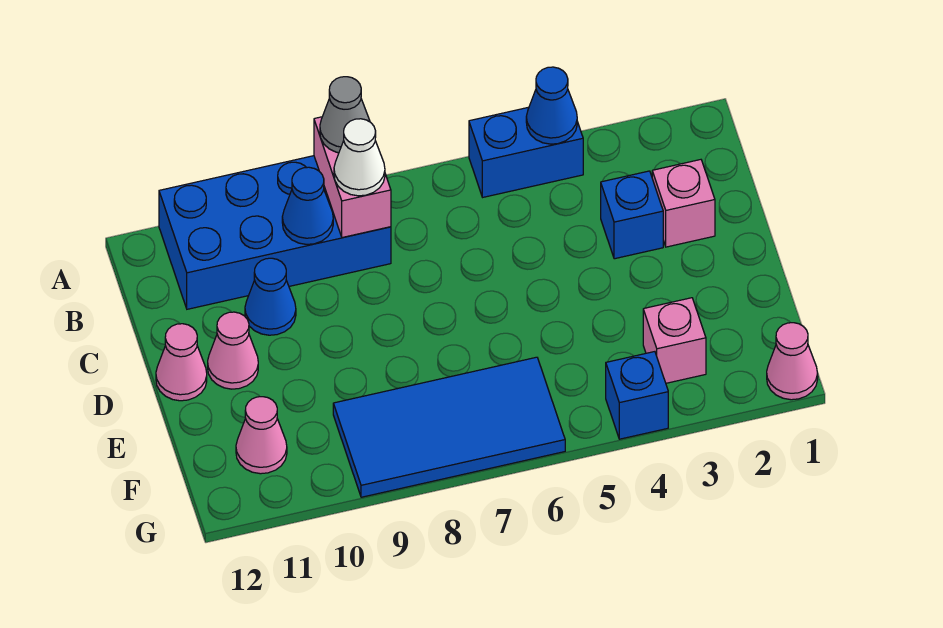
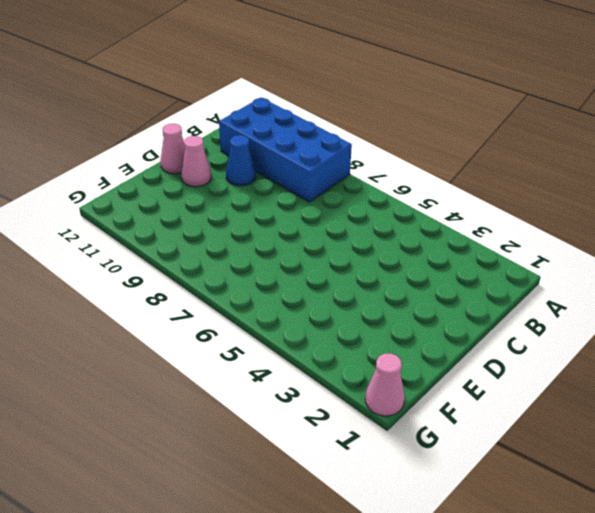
none -> blue 1x2 brick [469,107,583,197]
none -> pink 1x1 brick [652,160,715,247]
none -> blue 1x1 brick [601,171,663,259]

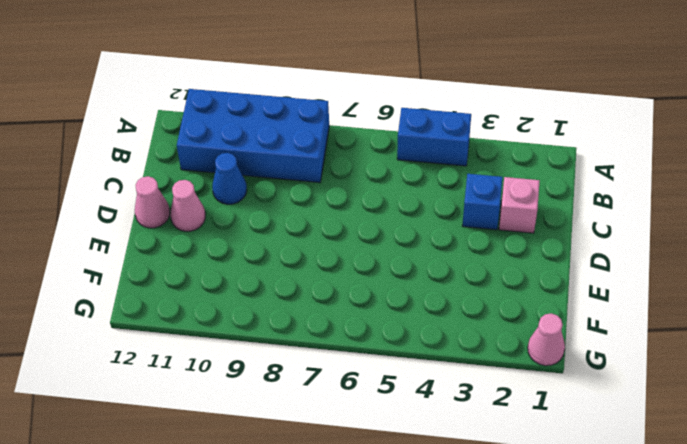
none -> pink 1x1 brick [643,298,706,383]
none -> blue 2x4 tile [333,357,565,497]
none -> pink 1x1 cone [236,397,287,474]

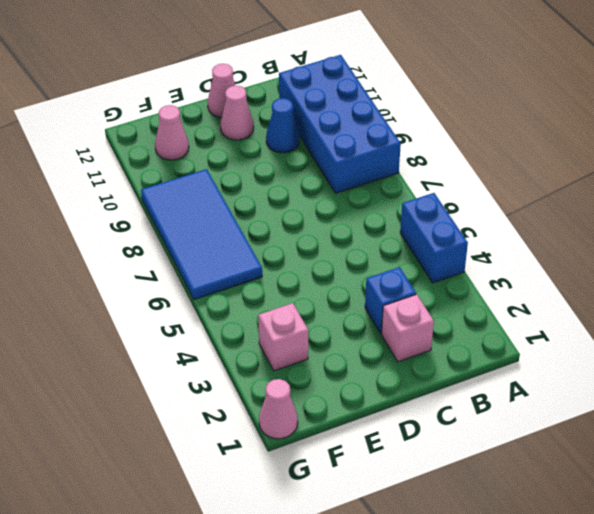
none -> blue 1x1 brick [606,352,668,439]
none -> blue 1x1 cone [526,67,577,144]
none -> pink 1x2 brick [314,117,391,237]

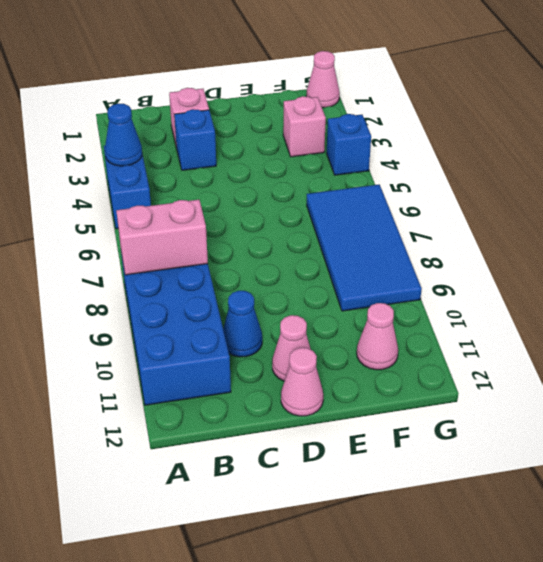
none -> blue 1x1 cone [282,167,333,244]
none -> grey 1x1 cone [320,77,370,153]
none -> white 1x1 cone [334,119,385,196]

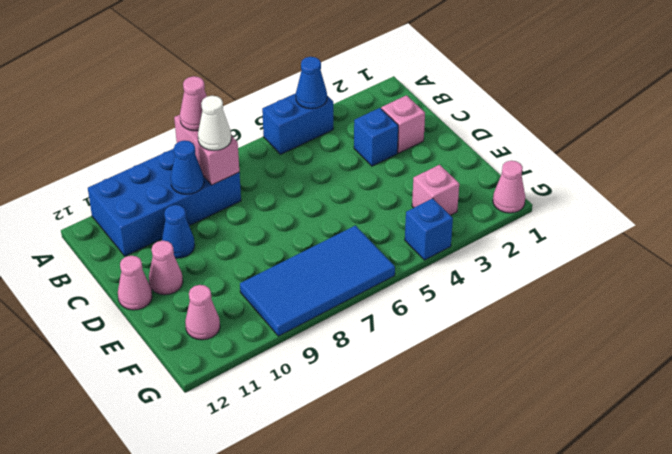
pink 1x1 cone [180,76,207,131] -> grey 1x1 cone [320,77,370,153]

